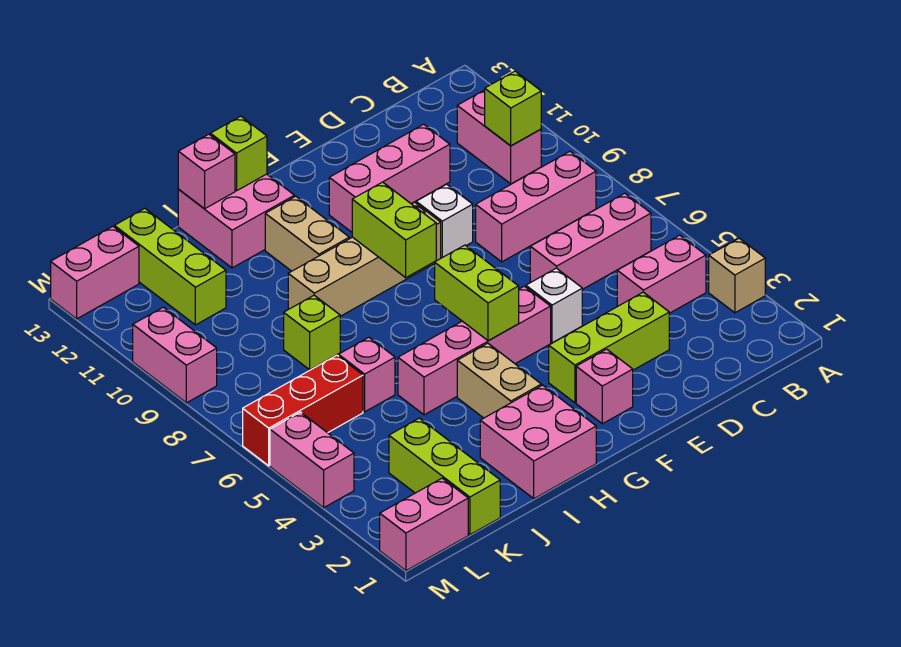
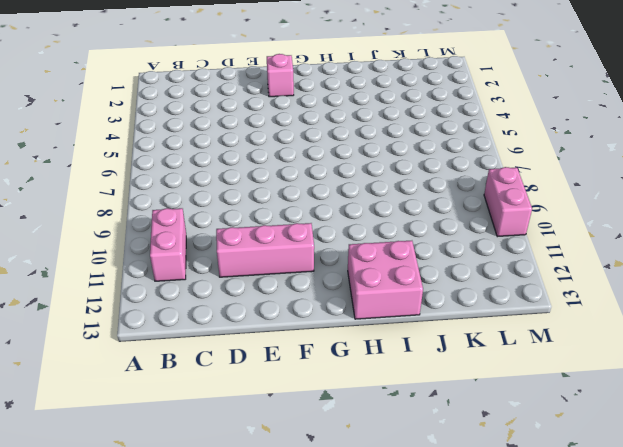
none -> tan 1x1 brick [709,238,765,313]
none -> pink 1x2 brick [617,235,706,313]
none -> pink 1x3 brick [530,193,651,289]
none -> pink 1x3 brick [476,151,596,262]

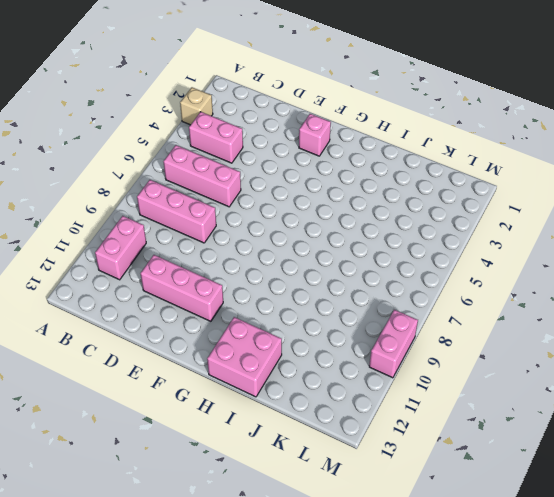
none -> lime 1x3 brick [549,292,669,403]
none -> white 1x1 brick [526,268,582,343]
none -> white 1x1 brick [416,184,473,258]
none -> pink 1x4 brick [398,286,551,415]

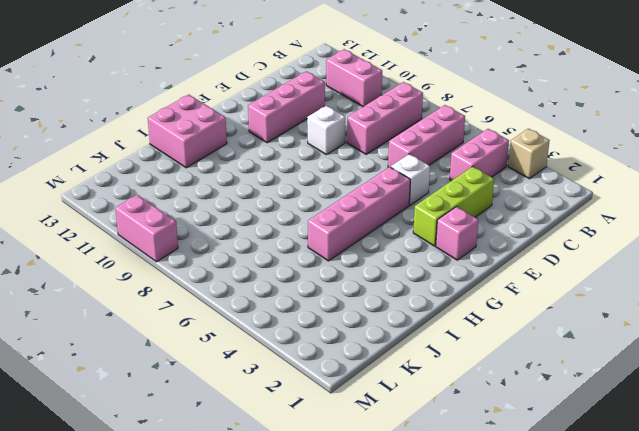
none -> tan 1x4 brick [288,202,441,316]
none -> pink 2x2 brick [480,385,596,499]
none -> tan 1x2 brick [457,343,541,418]
none -> tan 1x2 brick [265,196,349,271]

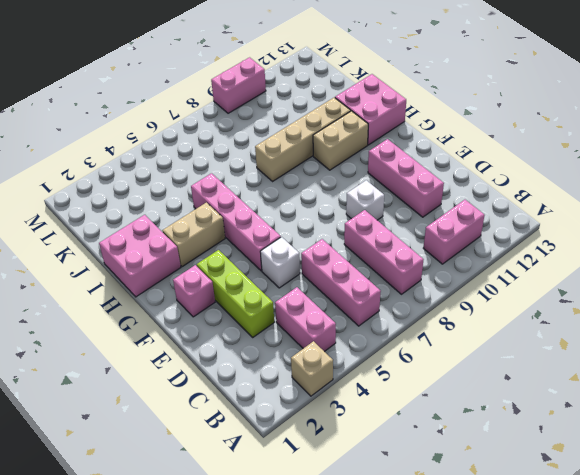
tan 1x4 brick [255,97,351,181] -> tan 1x4 brick turned to [288,202,441,316]
none -> pink 1x1 brick [339,337,395,412]
none -> lime 1x1 brick [284,295,340,370]
none -> lime 1x3 brick [389,418,500,535]
none -> red 1x3 brick [243,355,363,466]

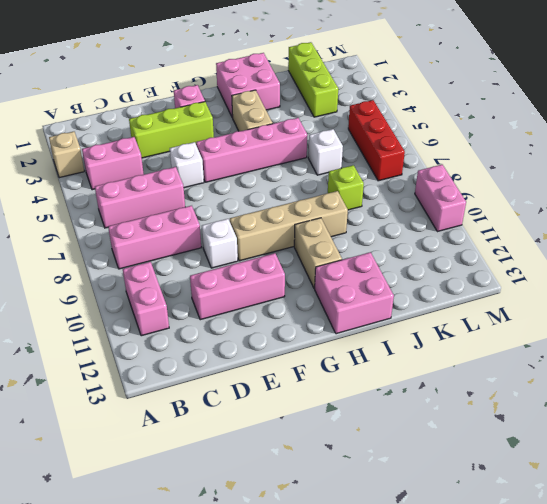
white 1x1 brick [308,129,343,175] -> pink 1x1 brick [339,337,395,412]
red 1x3 brick [348,100,405,181] -> red 1x3 brick turned to [243,355,363,466]
none -> lime 1x3 brick [114,208,226,325]
none -> pink 1x2 brick [380,478,468,571]
none -> pink 1x2 brick [51,226,139,319]
none -> pink 1x2 brick [270,412,354,508]

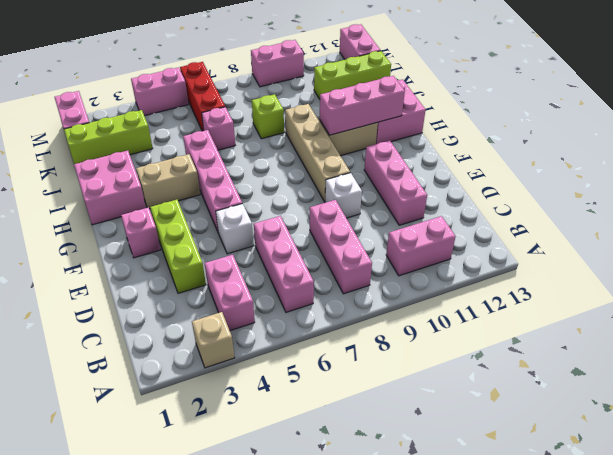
pink 1x3 brick [320,76,405,135] -> none
none -> lime 1x1 brick [485,71,541,146]
none -> lime 1x2 brick [435,245,519,341]
none -> lime 1x2 brick [352,182,436,278]
none -> lime 1x1 brick [210,116,267,191]

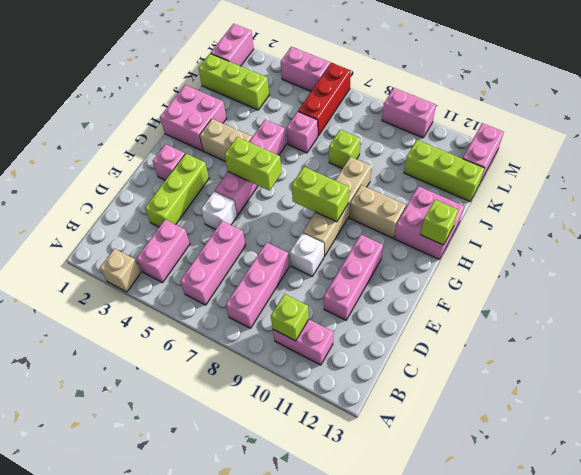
none -> pink 1x1 brick [178,134,235,209]

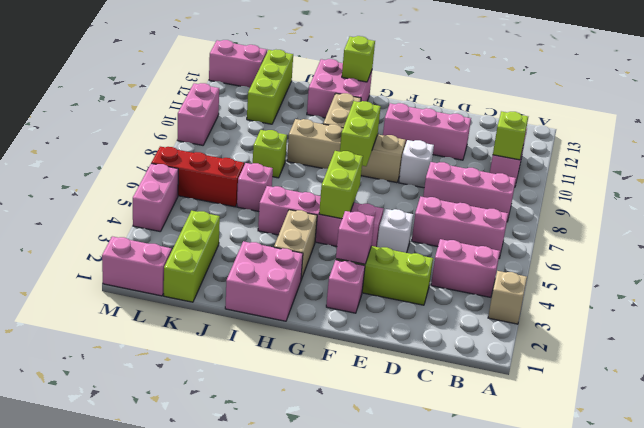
pink 1x1 brick [336,211,375,264] -> pink 1x1 brick moved to [178,134,235,209]

